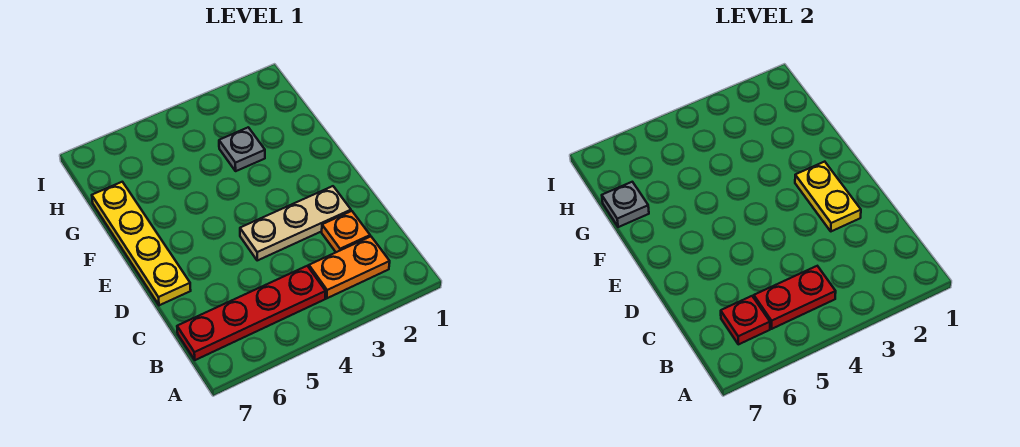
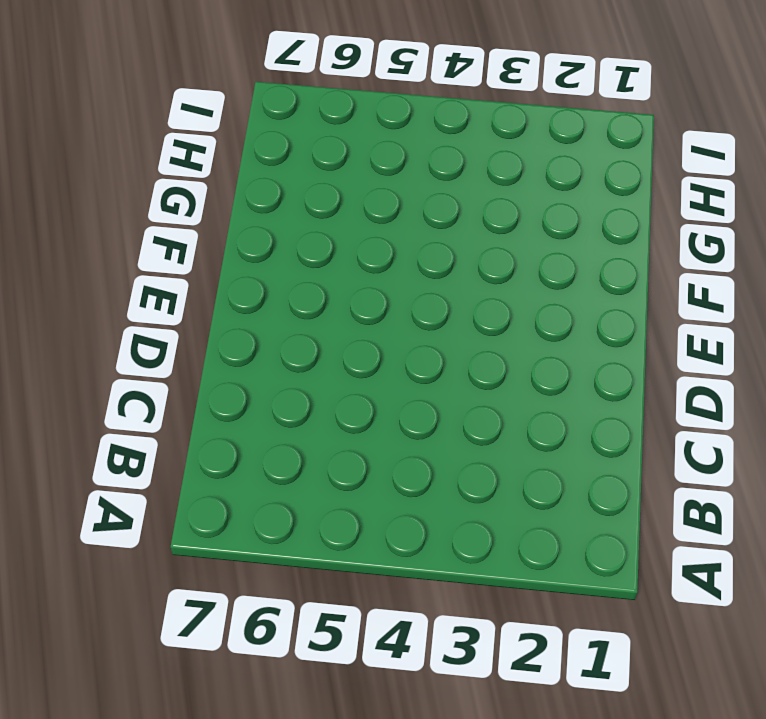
none -> orange 1x2 plate [309,237,390,298]
none -> red 1x4 plate [177,266,326,360]

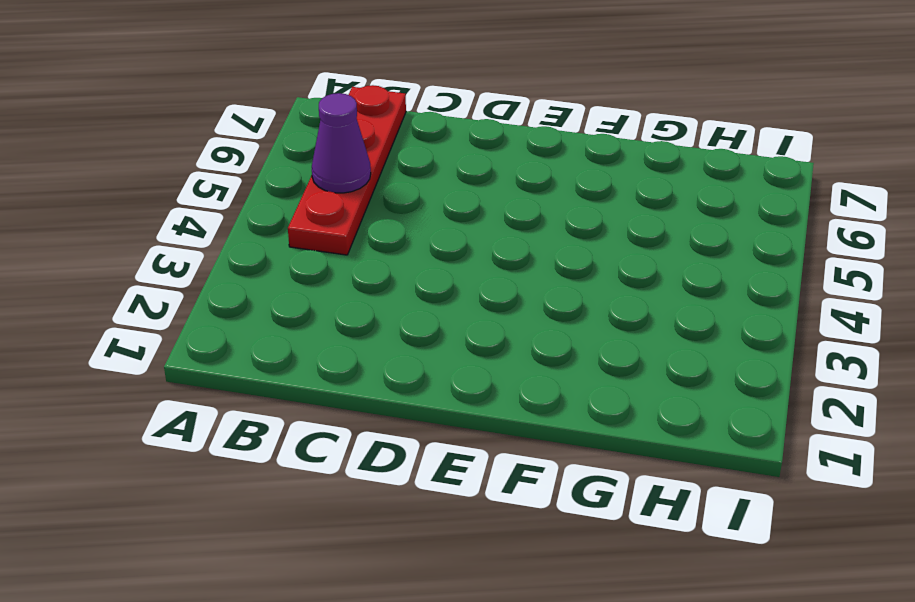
purple 1x1 cone [312,93,371,193] -> red 1x2 plate [754,266,836,329]
none -> orange 1x2 plate [309,237,390,298]
none -> orange 1x1 plate [322,211,370,252]

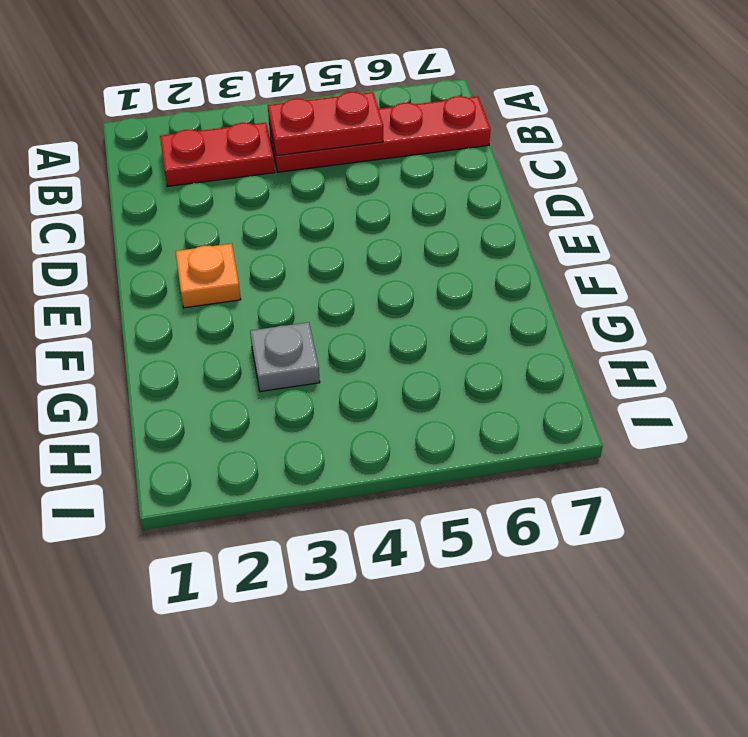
red 1x2 plate [160,123,275,186] -> orange 1x2 plate [309,237,390,298]
orange 1x1 plate [175,243,241,308] -> orange 1x1 plate moved to [322,211,370,252]
none -> tan 1x3 plate [240,186,351,260]
none -> yellow 1x4 plate [92,182,191,305]

